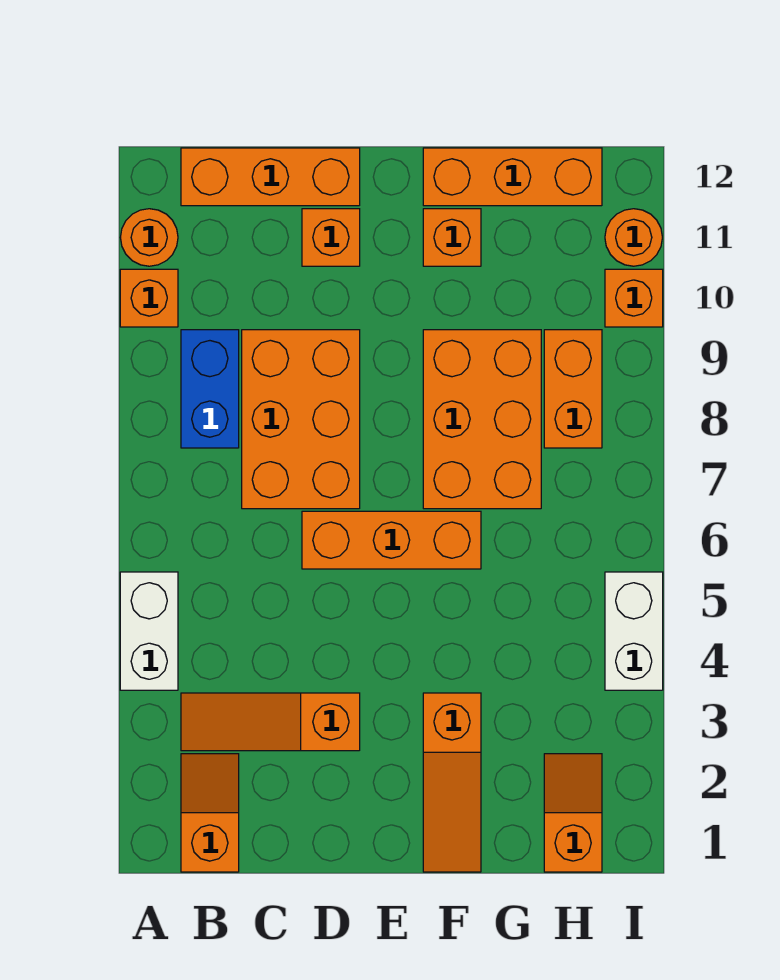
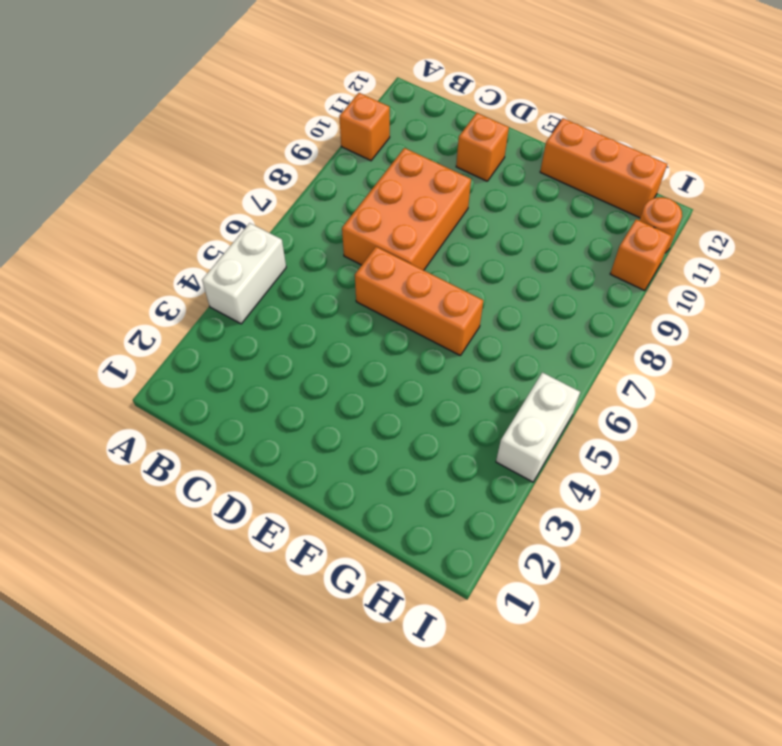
none -> orange 1x1 round brick [120,209,178,266]
none -> orange 1x2 slope [181,754,239,872]
none -> orange 1x3 slope [181,693,360,751]

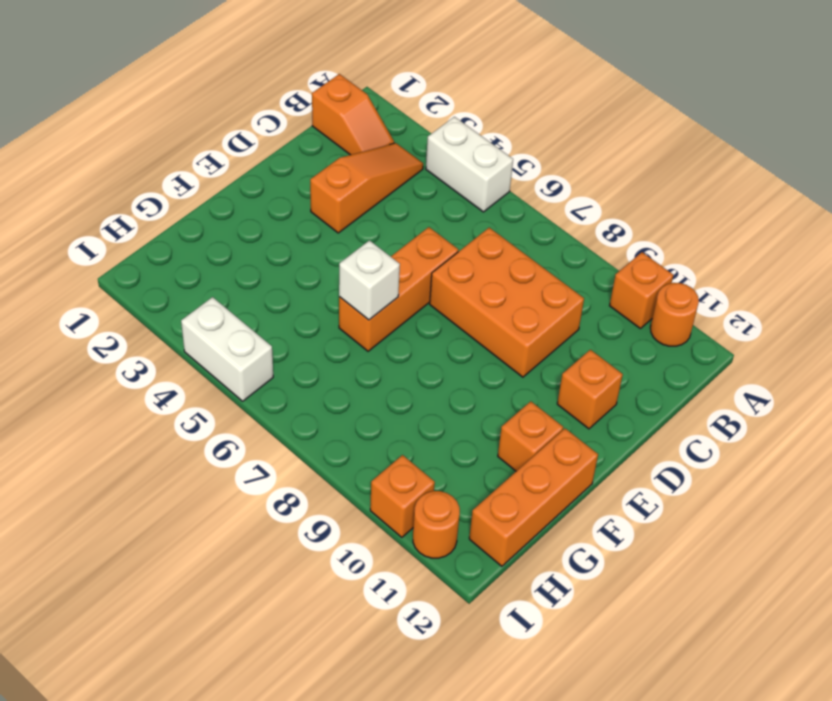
white 1x1 brick [339,240,400,320] -> none
none -> blue 1x2 brick [181,330,239,448]
none -> orange 1x3 brick [181,148,360,206]
none -> orange 1x3 slope [423,693,481,872]

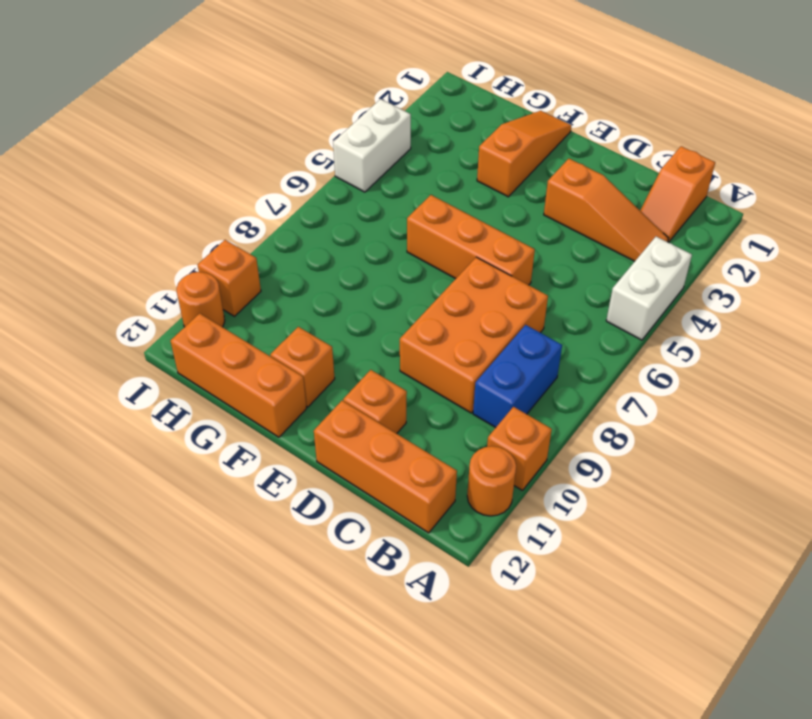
none -> orange 2x3 brick [423,330,541,509]
none -> orange 1x2 slope [544,754,602,872]
none -> orange 1x2 brick [544,330,602,448]

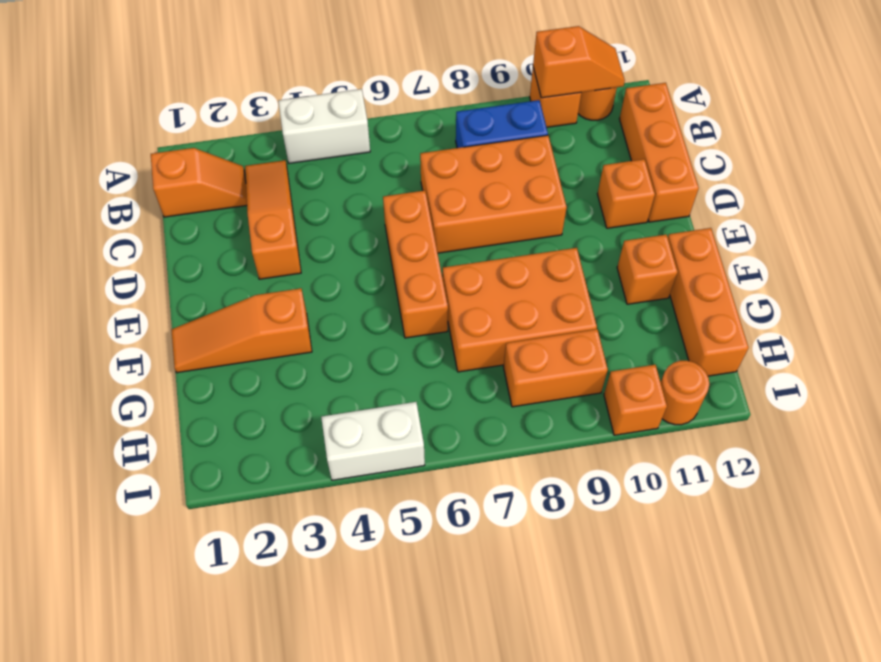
orange 1x2 slope [533,26,625,98] -> orange 1x2 slope moved to [544,754,602,872]

